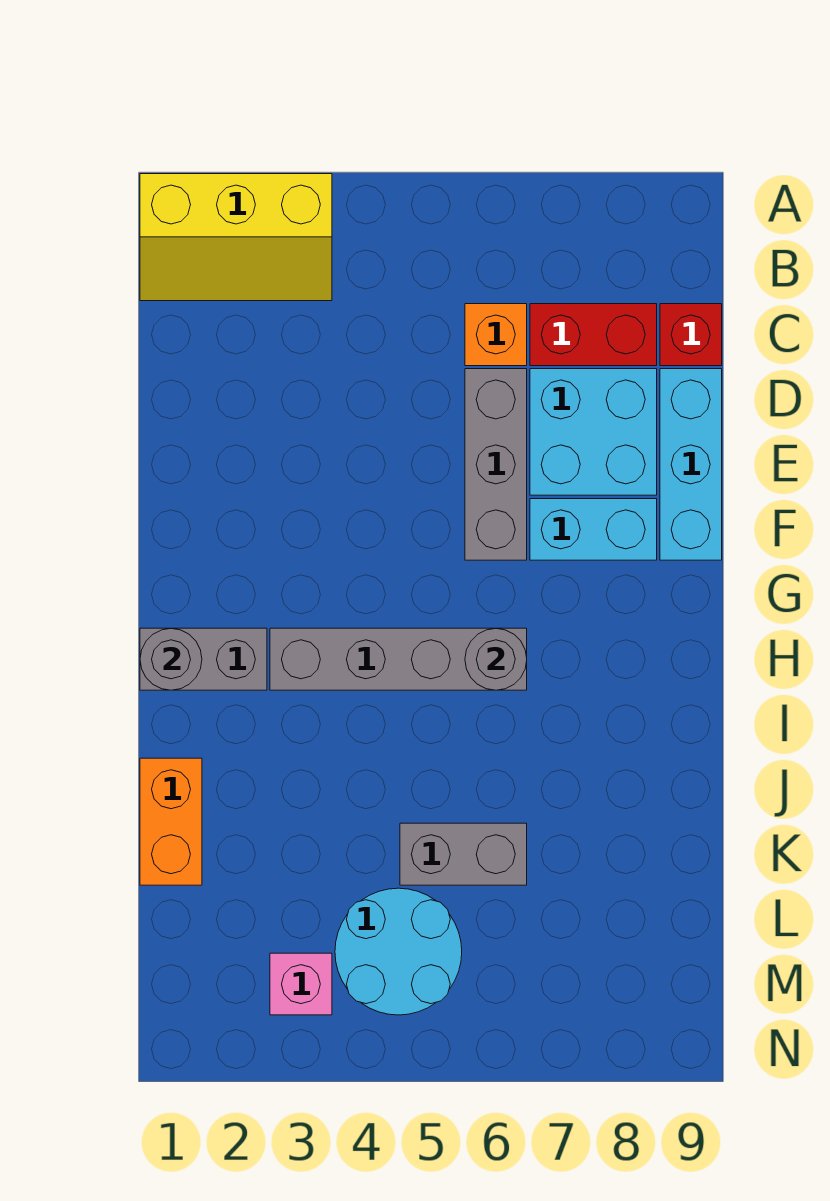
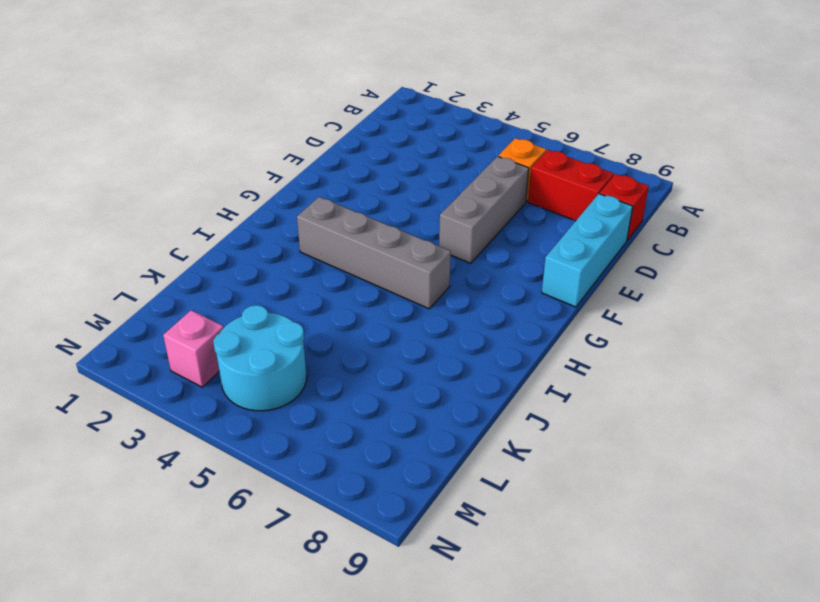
none -> yellow 2x3 slope [140,174,332,301]
none -> cyan 2x2 brick [530,369,657,495]
none -> cyan 1x2 brick [530,499,657,560]

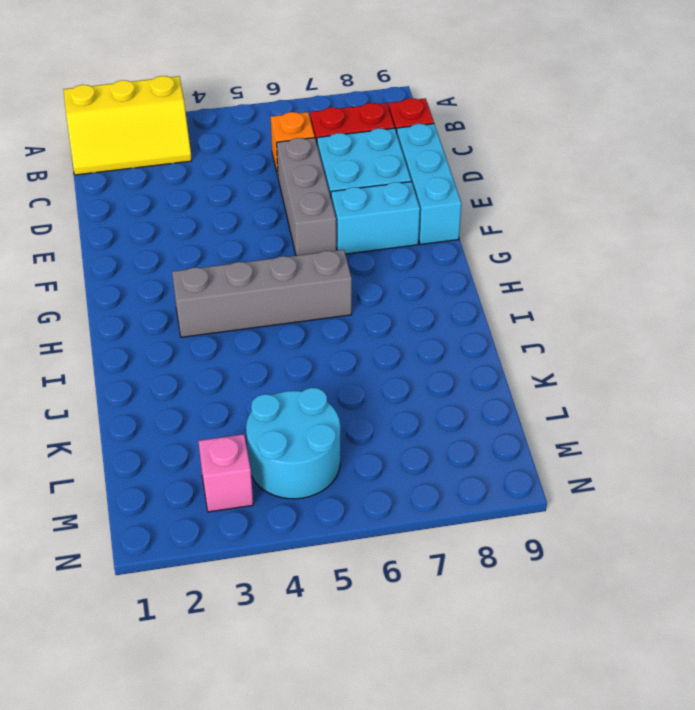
none -> grey 1x2 brick [140,628,267,690]
none -> orange 1x2 brick [140,758,202,885]
none -> grey 1x2 brick [400,823,527,885]

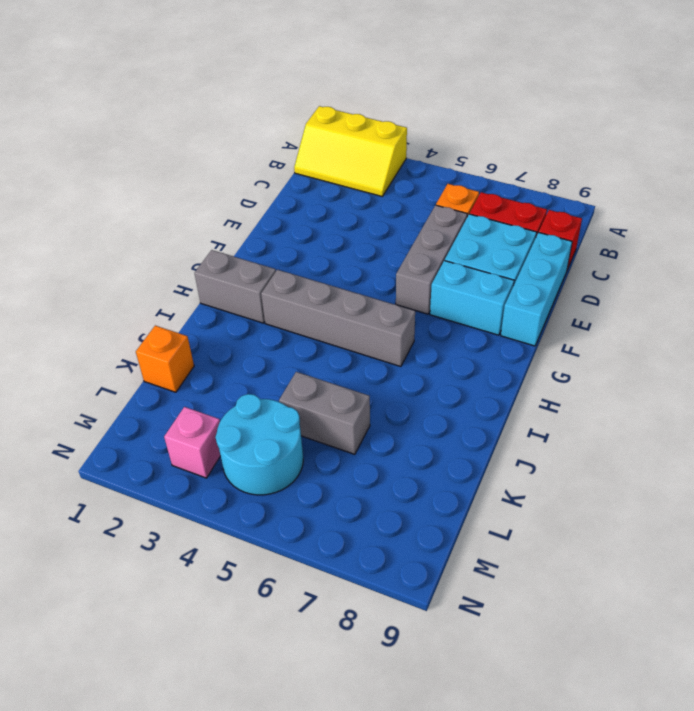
orange 1x1 brick [136,326,194,392] -> orange 1x2 brick [140,758,202,885]
none -> grey 1x1 round brick [140,628,202,690]
none -> grey 1x1 round brick [465,628,527,690]

